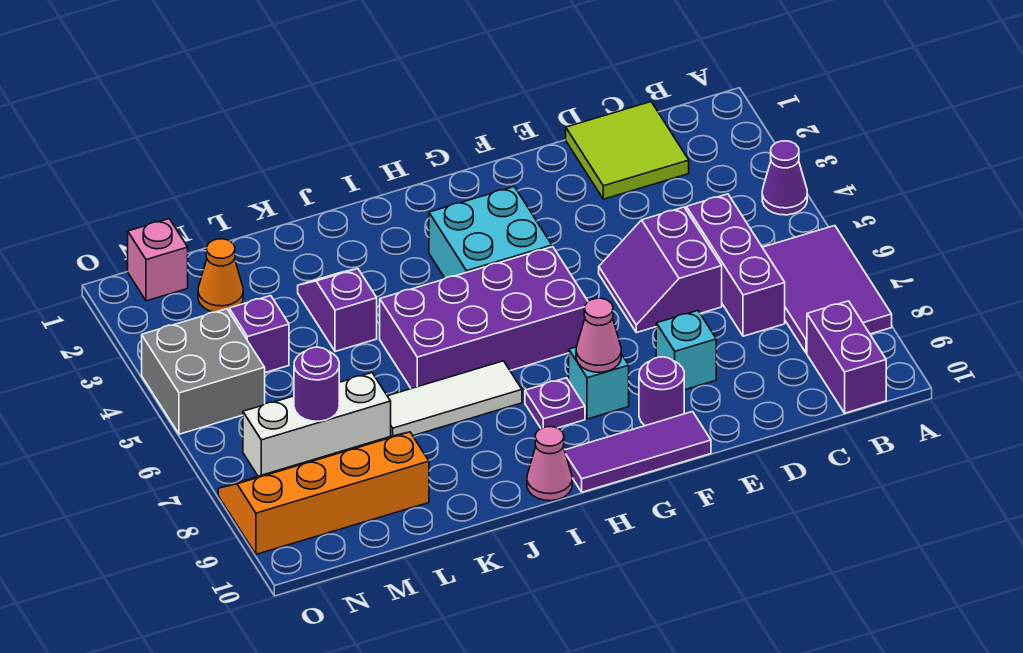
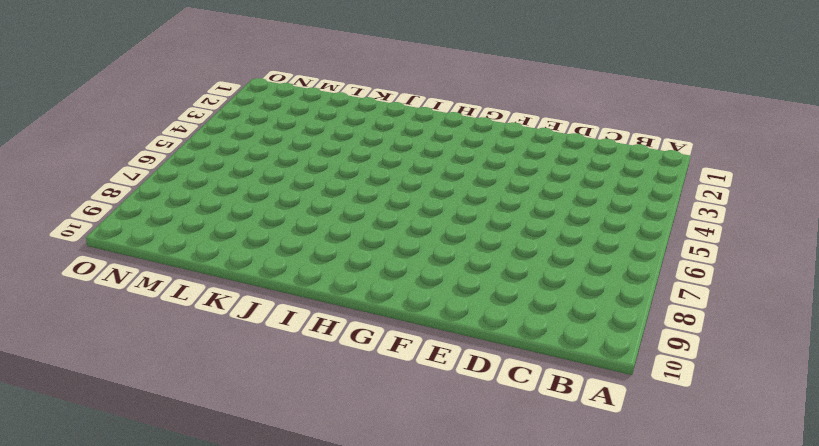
none -> purple 1x1 cone [762,141,807,215]
none -> purple 2x3 tile [762,226,892,353]
none -> purple 1x2 brick [807,301,886,413]

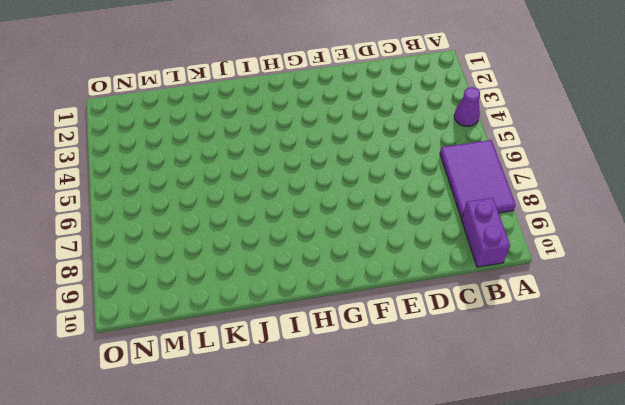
none -> lime 2x2 tile [566,102,689,199]
none -> purple 1x3 brick [686,194,785,336]
none -> purple 2x2 slope [599,207,722,333]

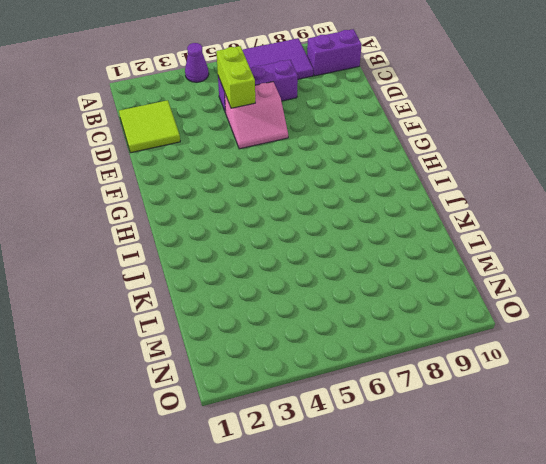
lime 1x2 brick [216,46,255,108] -> none
pink 2x2 slope [225,82,288,149] -> purple 2x2 slope [599,207,722,333]
none -> cyan 1x1 brick [656,311,716,390]
none -> purple 1x1 round brick [639,357,684,426]
none -> purple 1x3 tile [565,412,711,492]

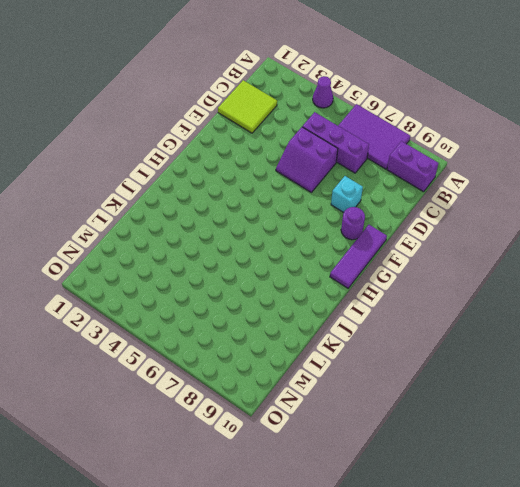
none -> cyan 2x2 brick [429,187,552,278]
none -> purple 2x4 brick [380,247,588,389]
none -> cyan 1x1 brick [569,347,629,419]

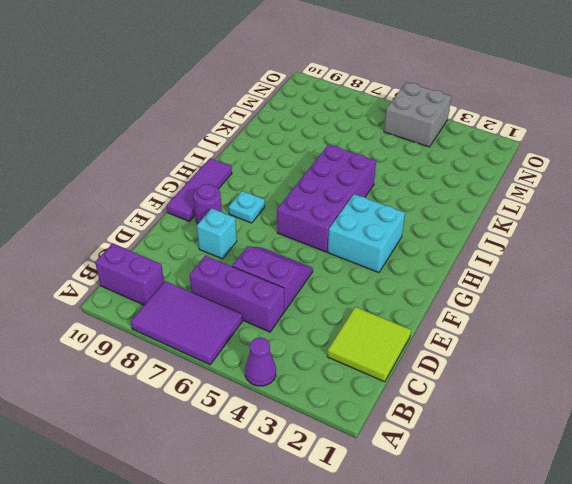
cyan 1x1 plate [229,191,265,223] -> cyan 1x1 brick [569,347,629,419]
none -> purple 1x1 plate [525,378,585,428]
none -> white 1x3 tile [388,361,522,436]
none -> pink 1x1 cone [527,427,572,501]

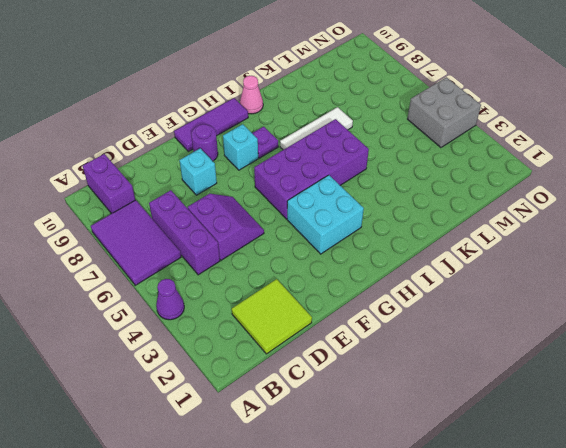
none -> purple 1x2 slope [298,269,377,352]
none -> white 1x3 brick [243,373,391,476]
none -> orange 2x4 slope [218,432,429,554]

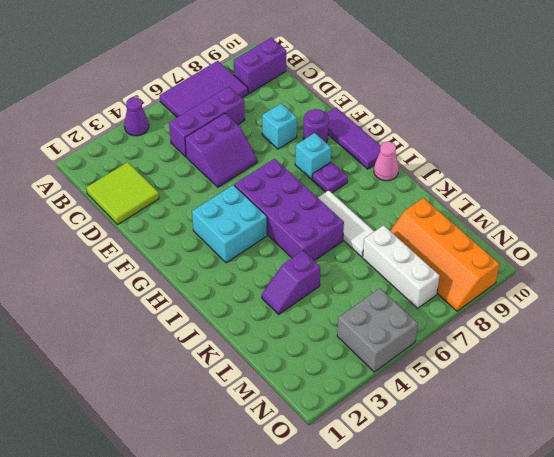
none -> orange 1x1 cone [198,239,243,312]
none -> purple 1x1 brick [229,296,289,373]
none -> pink 1x1 brick [128,219,188,301]

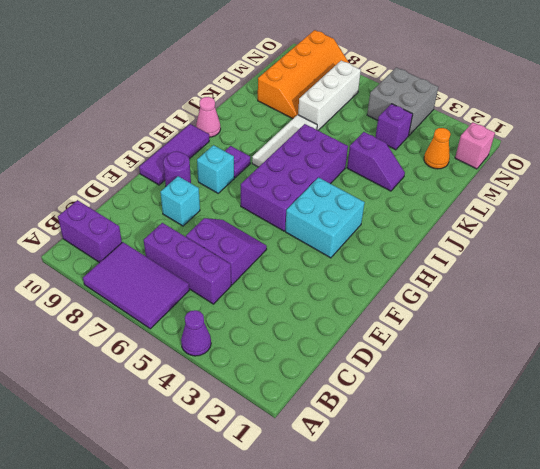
none -> lime 2x2 tile [566,102,689,199]
none -> pink 1x1 cone [576,298,621,372]
none -> purple 1x1 round brick [294,347,339,421]

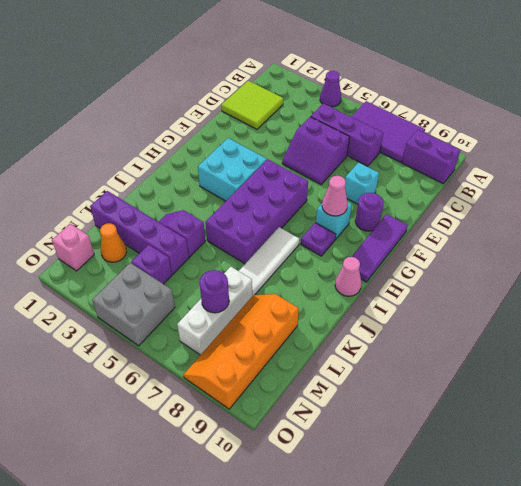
purple 1x4 brick [90,191,189,275] -> none

